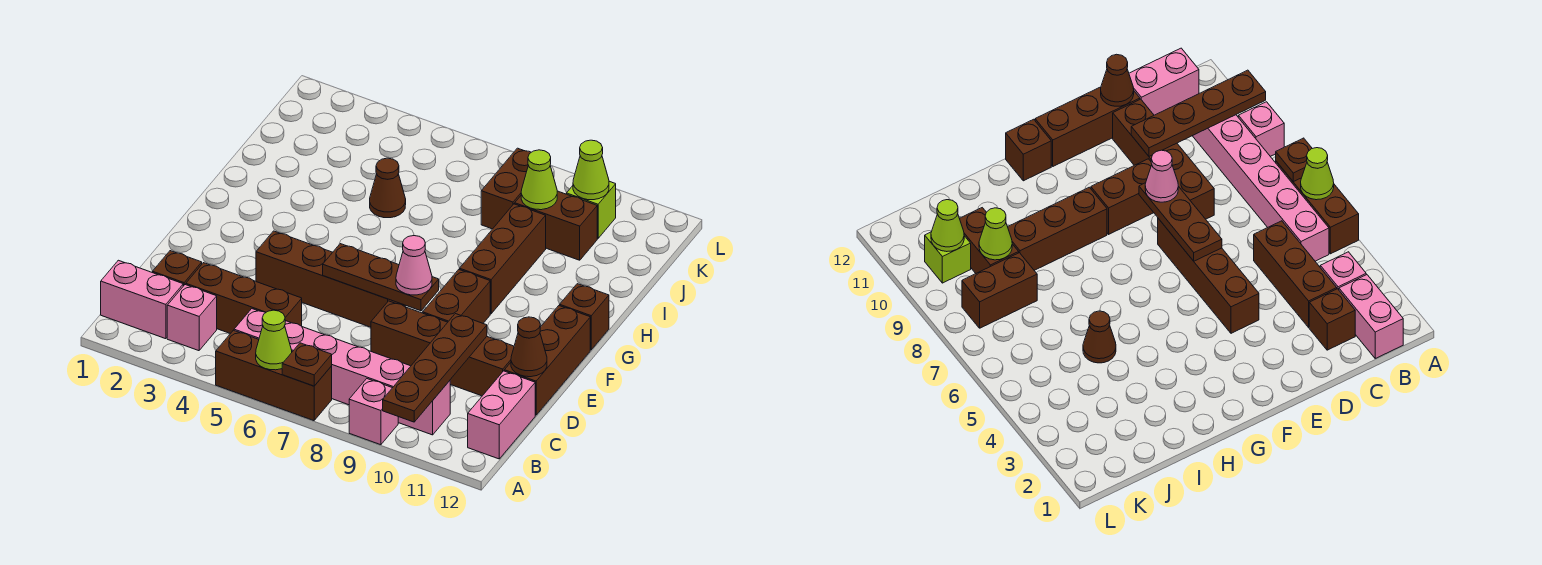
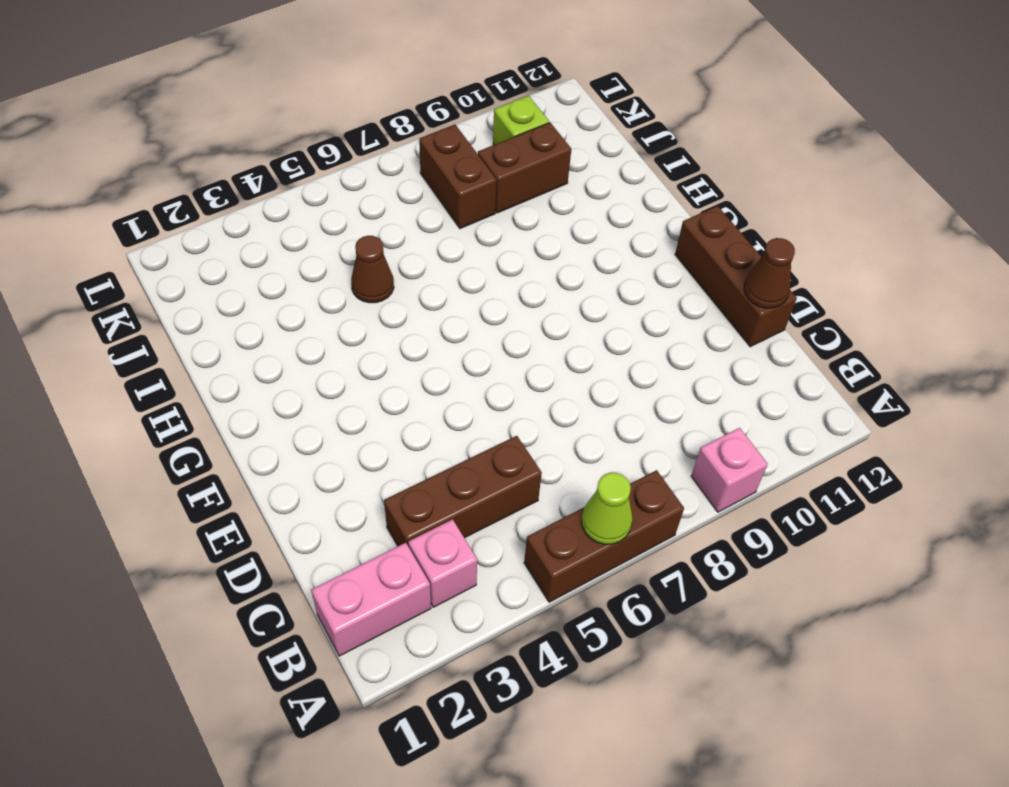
none -> pink 1x6 brick [234,309,450,435]
none -> pink 1x2 brick [468,371,535,459]
none -> brown 1x1 brick [152,251,202,286]

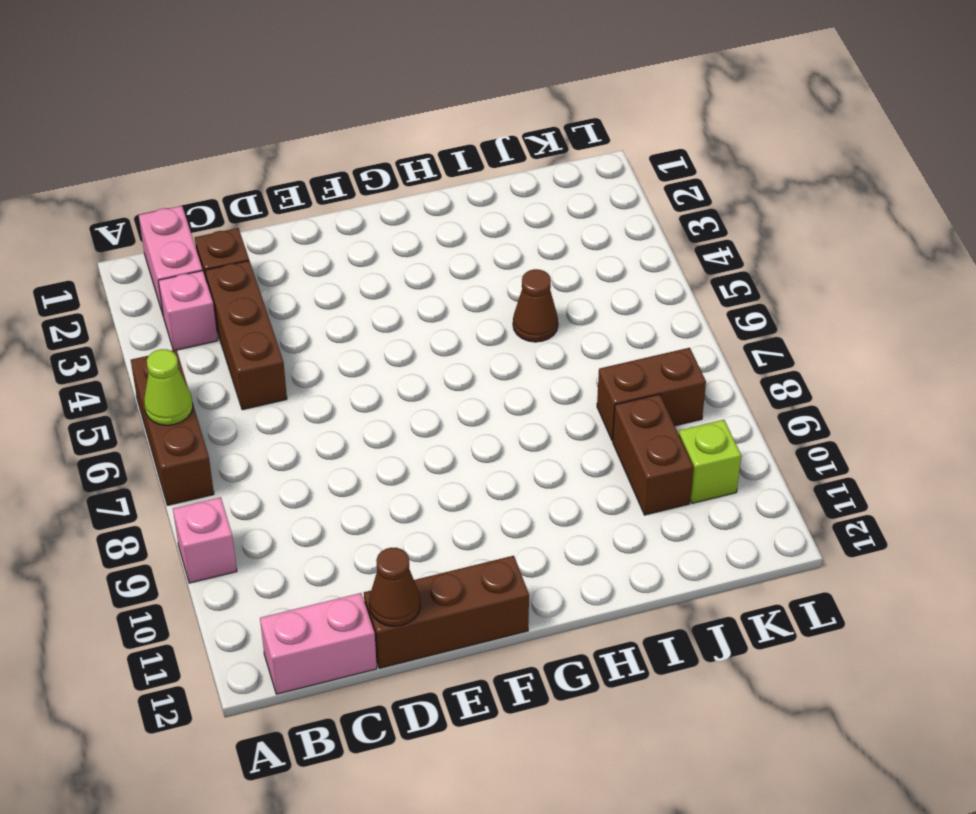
none -> pink 1x6 brick [234,309,450,435]
none -> brown 1x4 brick [371,301,514,396]
none -> brown 1x4 brick [256,231,405,327]

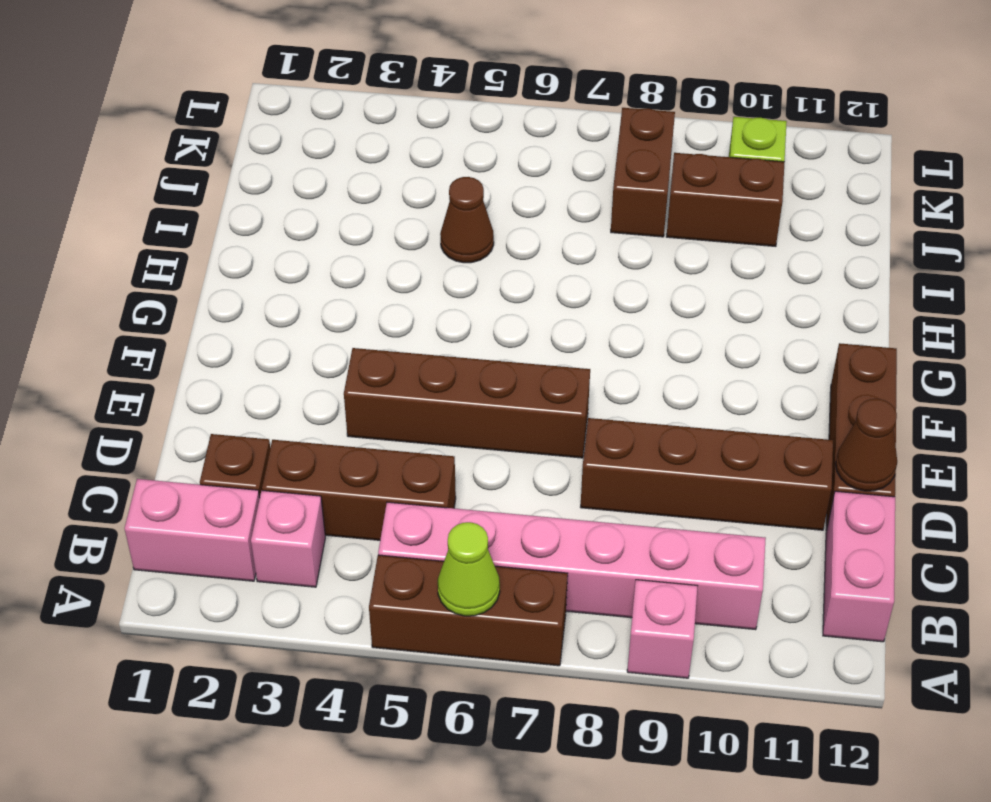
none -> brown 1x2 brick [423,269,490,323]
none -> brown 1x3 brick [460,204,546,314]
none -> brown 1x1 brick [560,284,609,350]

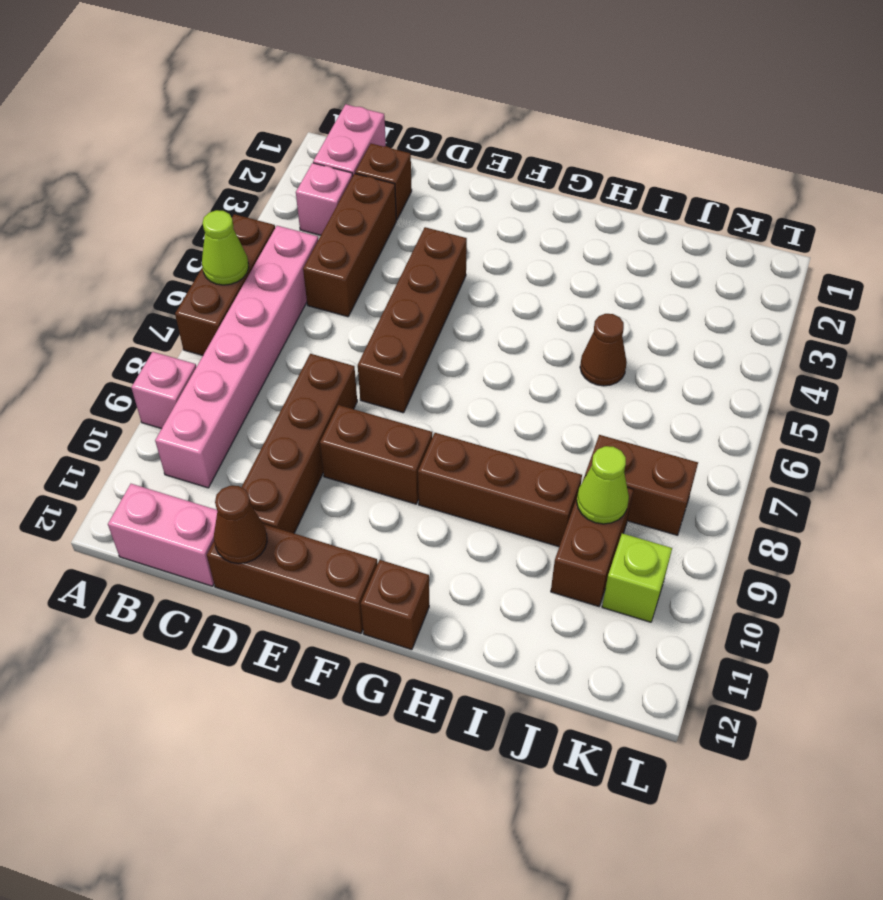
none -> brown 1x1 plate [282,343,332,386]
none -> brown 1x4 plate [383,314,487,422]
none -> brown 1x3 plate [323,244,439,311]

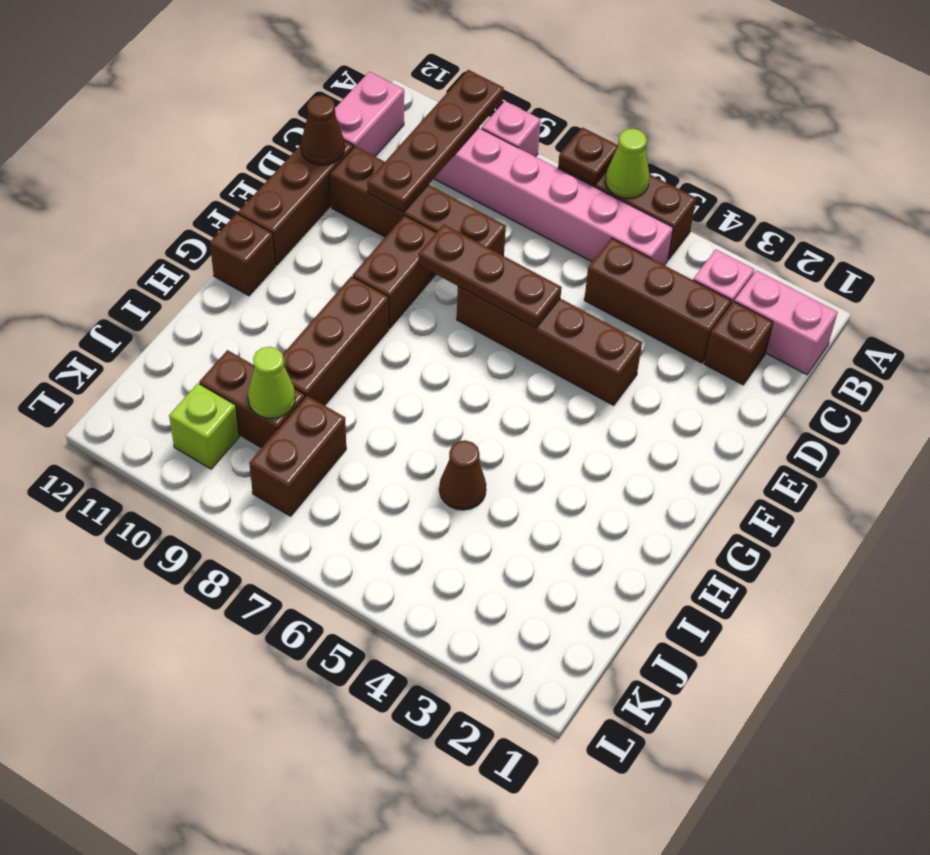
none -> lime 1x1 cone [573,140,609,200]
none -> pink 1x1 cone [396,236,432,295]

